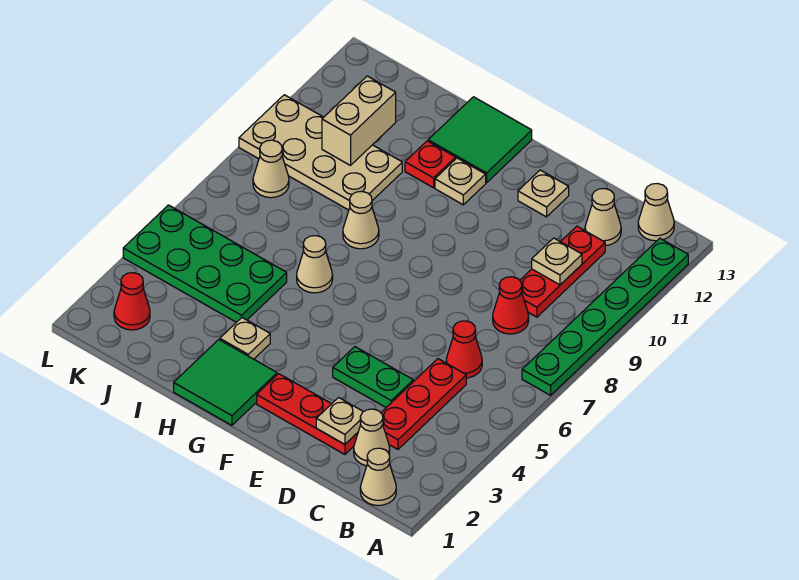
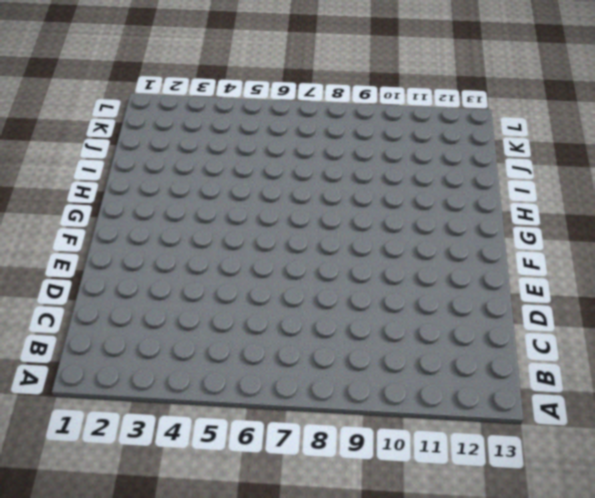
none -> green 1x6 plate [522,238,688,395]
none -> tan 1x1 cone [360,448,396,506]
none -> tan 1x1 cone [638,183,674,241]

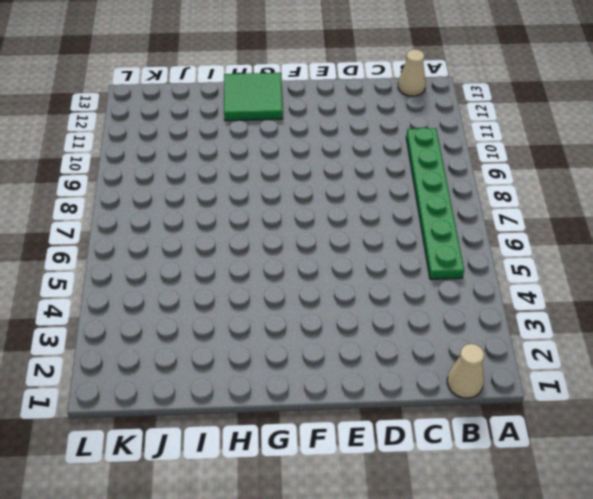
green 1x6 plate [406,128,464,279] -> green 1x6 plate moved to [522,238,688,395]
none -> tan 1x1 cone [354,409,390,466]
none -> red 1x3 plate [381,359,466,449]
none -> red 1x1 cone [446,321,482,378]

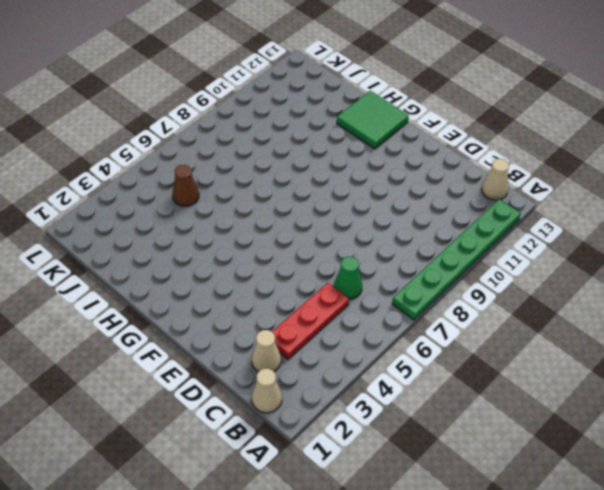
green 1x1 cone [334,257,362,299] -> red 1x1 cone [446,321,482,378]
brown 1x1 cone [173,165,199,206] -> green 2x4 plate [123,205,287,322]
none -> red 1x1 cone [493,277,529,334]
none -> red 1x3 plate [520,226,605,317]
none -> tan 1x1 cone [585,189,621,246]

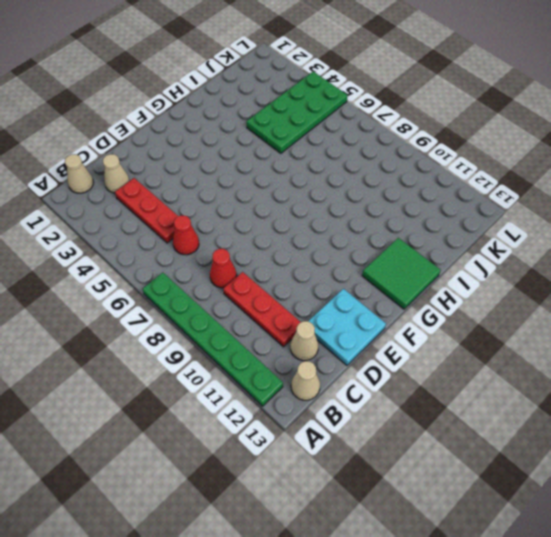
cyan 2x2 plate [308,289,386,365] -> tan 1x1 plate [518,170,569,217]
none -> red 1x3 plate [257,374,358,454]
none -> green 1x2 plate [333,347,413,407]
none -> green 2x2 tile [174,340,277,425]

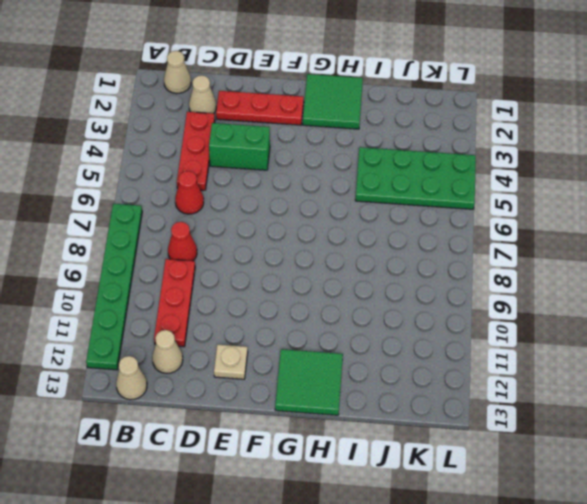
green 1x2 brick [209,123,270,170] -> green 1x2 plate [333,347,413,407]
none -> tan 1x1 plate [435,158,486,205]
none -> tan 1x1 plate [220,318,270,359]
none -> tan 1x1 cone [297,236,333,293]

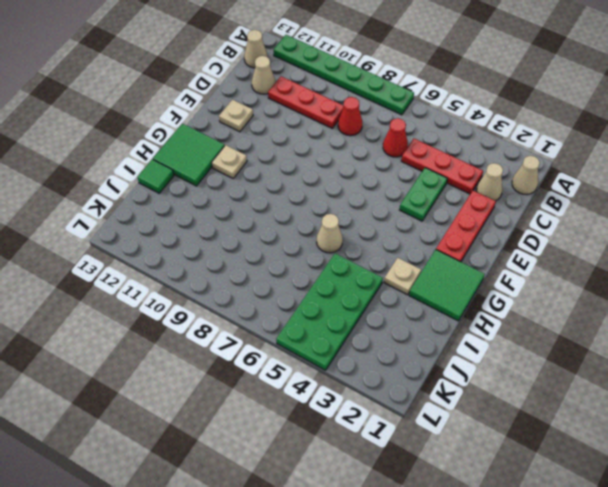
green 1x1 tile [137,159,174,193] -> none
none -> tan 1x1 cone [343,191,379,249]
none -> red 1x1 plate [405,141,456,188]
none -> tan 2x4 plate [239,95,402,210]

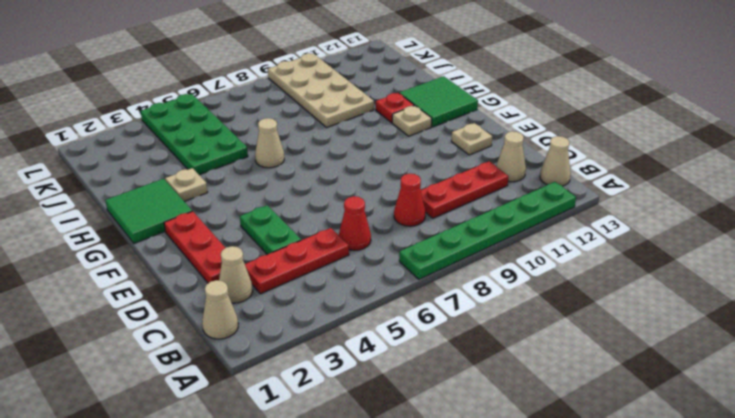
none -> tan 1x1 cone [343,191,379,249]
none -> red 1x1 cone [114,273,150,330]
none -> tan 1x1 cone [253,140,289,198]

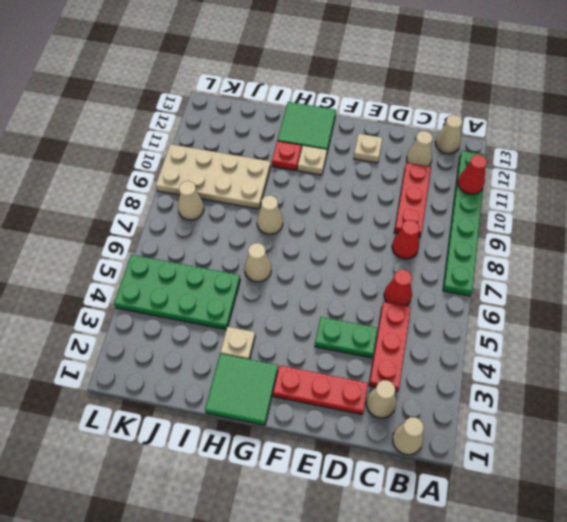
red 1x1 cone [458,155,487,194] -> red 1x1 cone moved to [114,273,150,330]
none -> tan 1x1 plate [532,238,582,285]
none -> tan 1x1 plate [316,398,363,444]
none -> tan 1x2 brick [322,76,396,165]

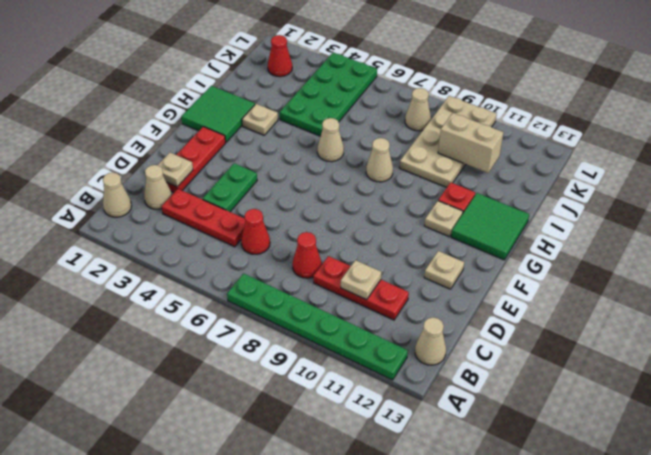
none -> tan 1x1 cone [585,189,621,246]

